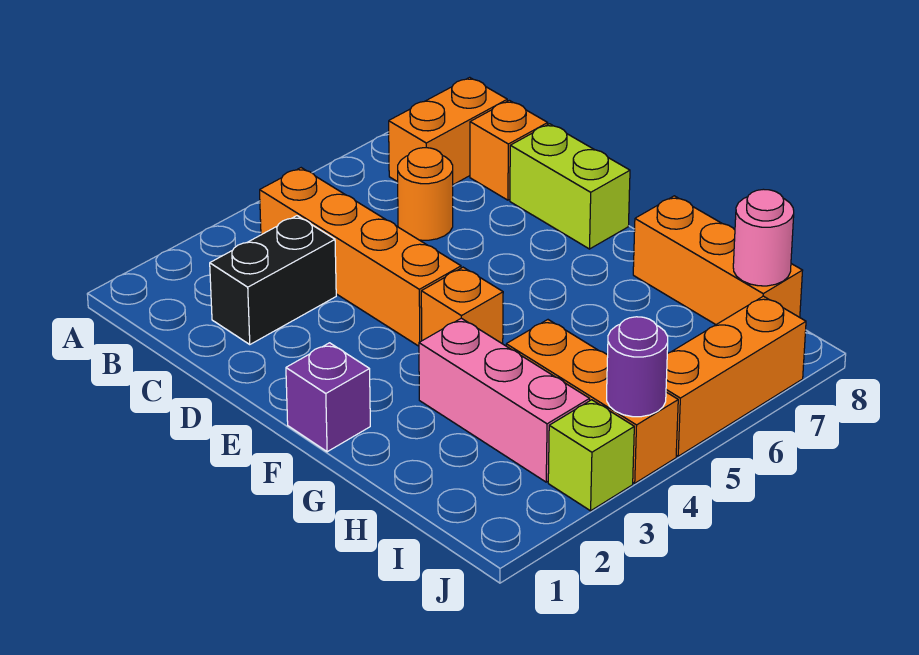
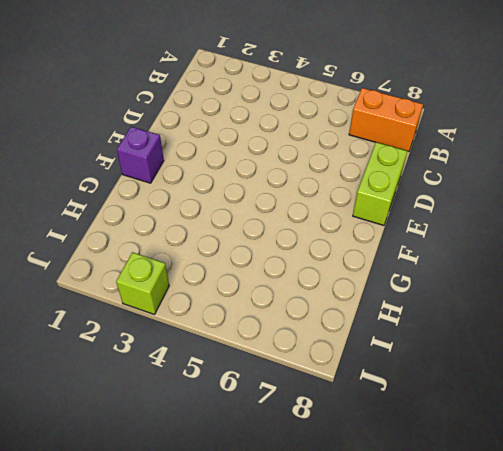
none -> orange 1x4 brick [260,168,461,346]
none -> black 1x2 brick [210,216,336,344]
none -> orange 1x1 round brick [398,148,453,240]

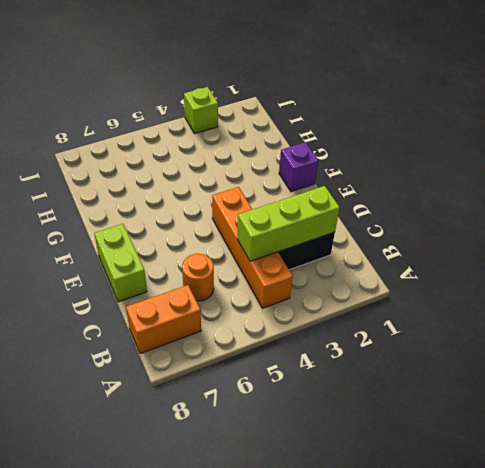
lime 1x3 brick [237,186,340,261] -> none
none -> orange 1x1 brick [470,100,548,200]
none -> orange 1x1 brick [421,267,503,344]
none -> pink 1x3 brick [419,318,590,482]

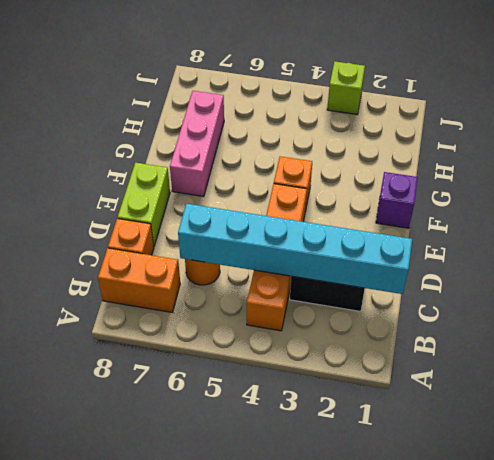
cyan 1x6 brick [178,204,412,294] -> none
pink 1x3 brick [170,91,224,197] -> pink 1x3 brick moved to [419,318,590,482]
none -> orange 1x3 brick [633,196,803,324]
none -> orange 1x3 brick [506,320,678,483]
none -> orange 1x3 brick [666,296,806,456]

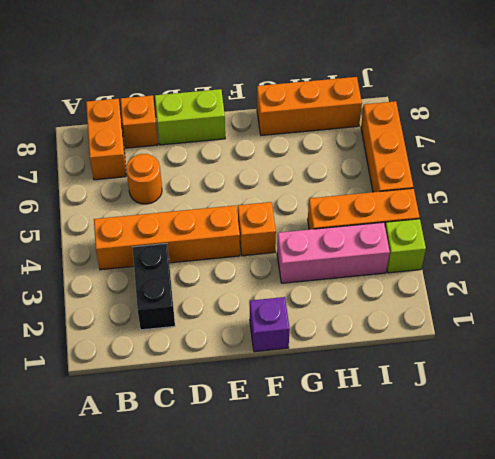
none -> pink 1x1 round brick [733,189,794,286]
none -> purple 1x1 round brick [607,317,668,417]

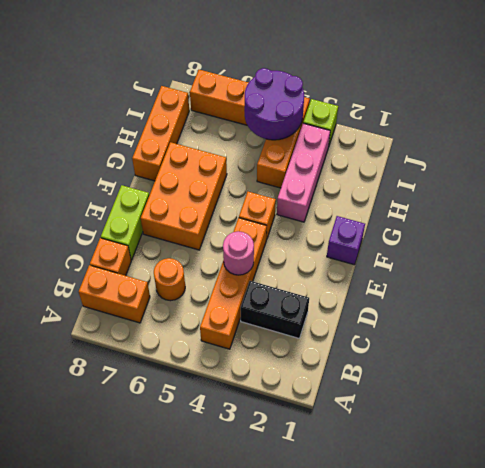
pink 1x1 round brick [223,231,254,275] -> pink 1x1 round brick moved to [733,189,794,286]
orange 2x3 brick [141,142,227,250] -> none
purple 2x2 round brick [245,68,304,140] -> purple 1x1 round brick [607,317,668,417]

